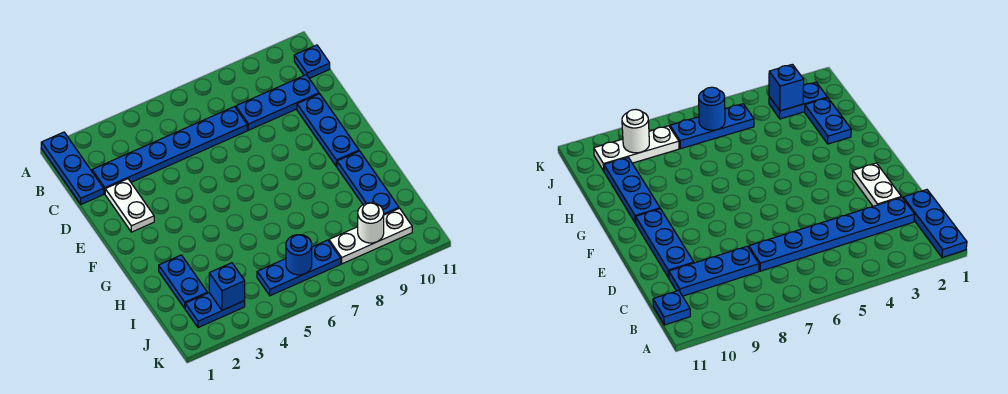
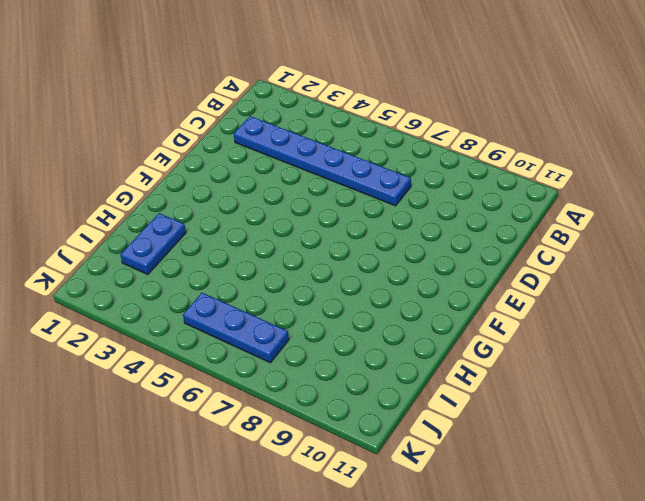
none -> blue 1x3 plate [41,132,104,204]
none -> blue 1x1 plate [294,45,330,78]
none -> blue 1x3 plate [236,75,319,130]

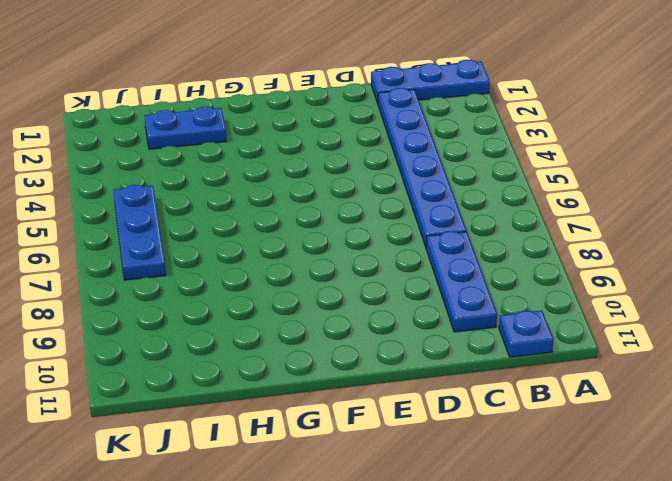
none -> white 1x2 plate [105,179,154,232]
none -> blue 1x3 plate [297,94,359,166]
none -> blue 1x3 plate [337,151,399,215]

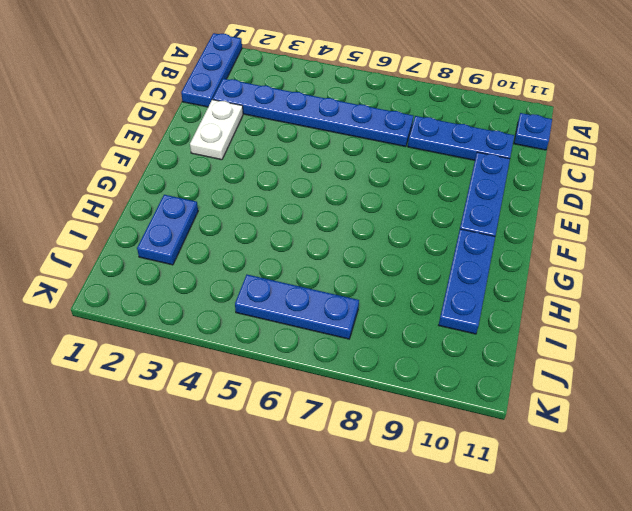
none -> blue 1x2 plate [185,293,245,328]
none -> white 1x3 plate [329,208,412,264]
none -> blue 1x1 brick [209,263,245,310]

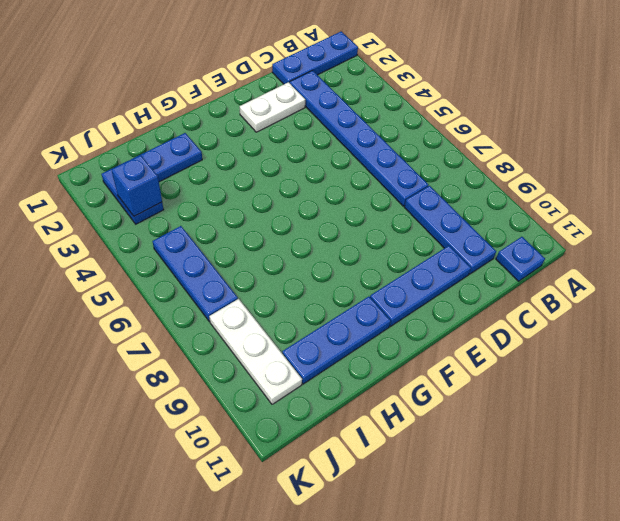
none -> blue 1x1 round brick [286,235,312,275]
none -> white 1x1 round brick [358,203,384,243]

